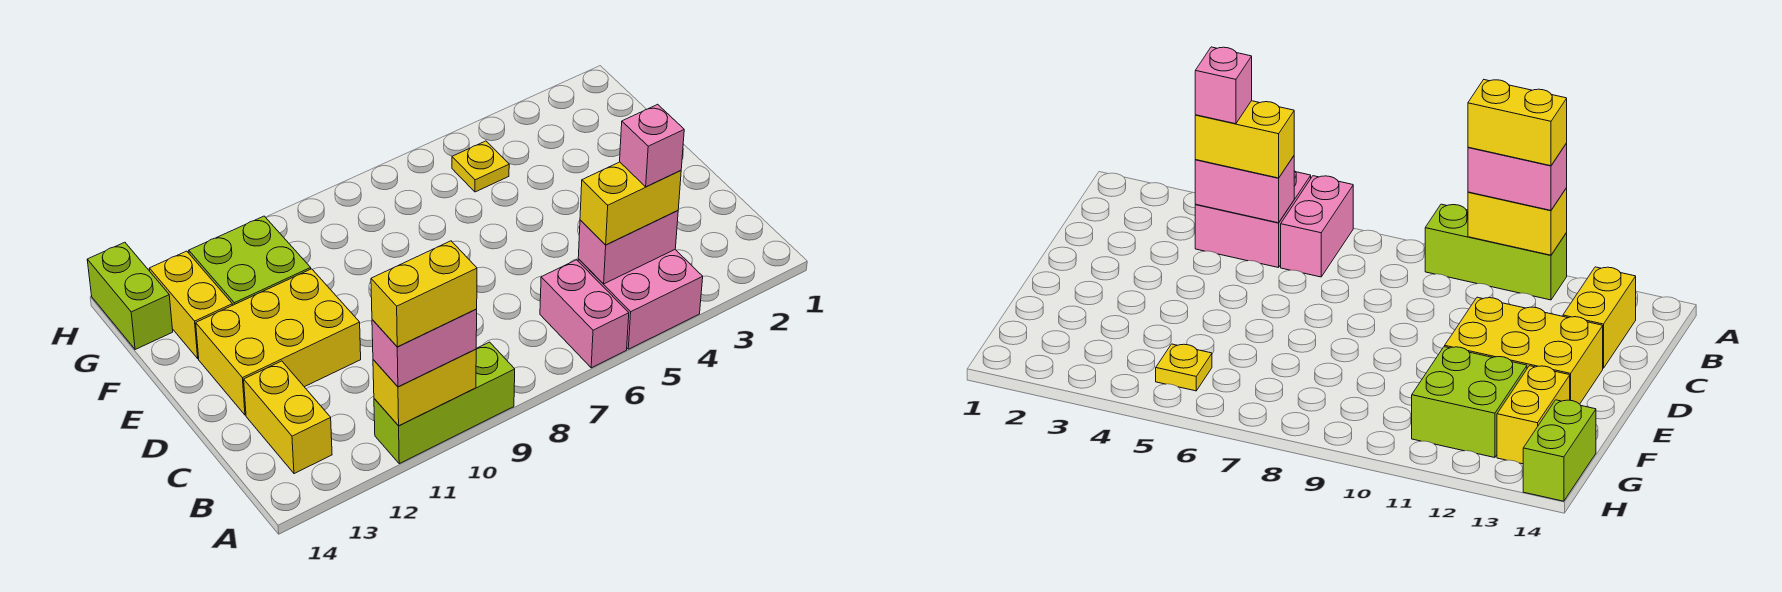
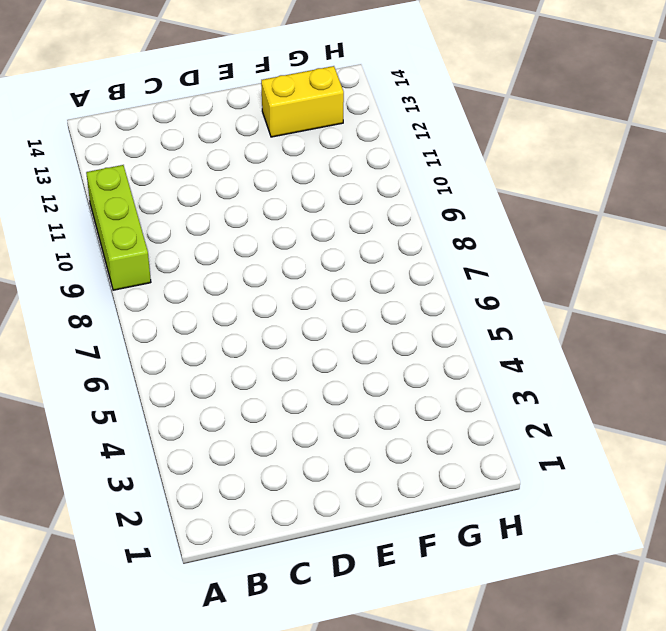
none -> pink 2x2 brick [578,250,703,349]
none -> pink 1x2 brick [540,260,629,368]
none -> yellow 1x2 brick [244,361,332,474]

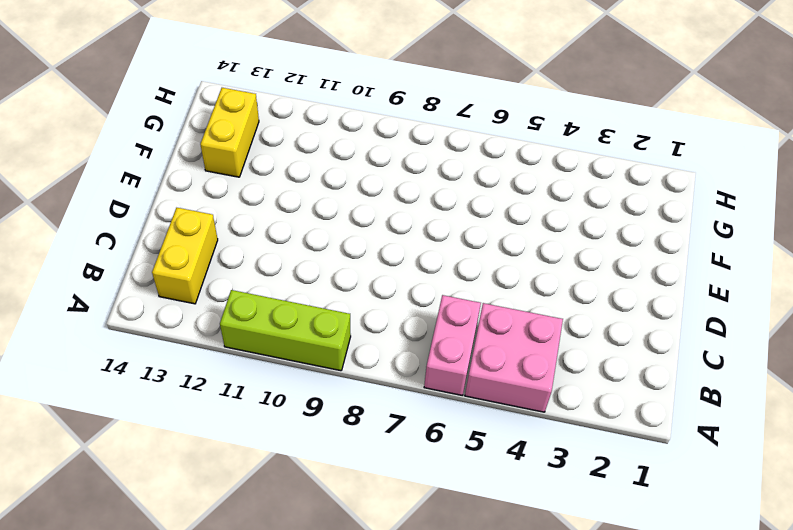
none -> yellow 2x3 brick [196,269,361,415]
none -> lime 2x2 brick [189,216,311,305]
none -> yellow 1x1 plate [452,141,509,192]

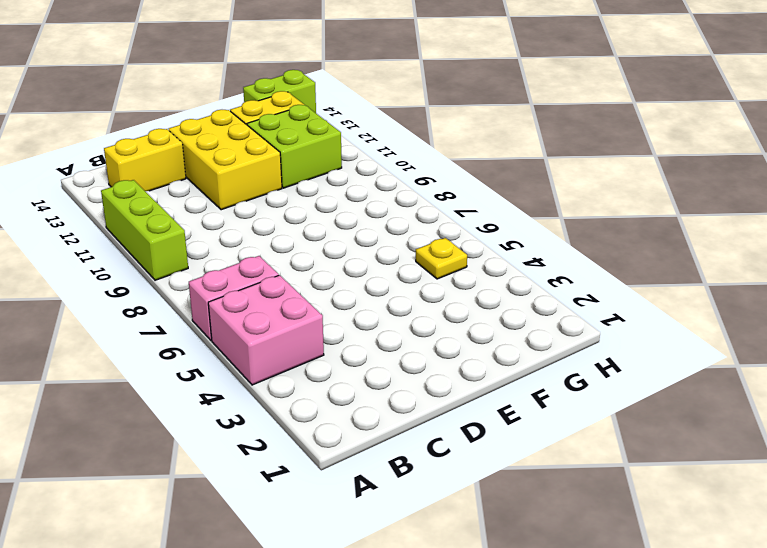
none -> yellow 1x2 brick [373,349,476,426]
none -> pink 1x2 brick [578,211,678,284]
none -> pink 1x2 brick [372,309,477,387]

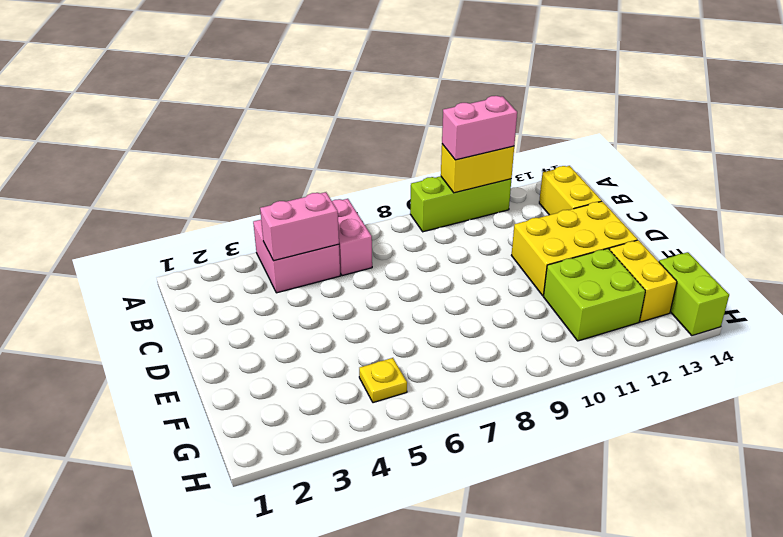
none -> yellow 1x2 brick [580,162,681,245]
none -> yellow 1x2 brick [371,241,477,347]
none -> pink 1x1 brick [620,104,684,187]

